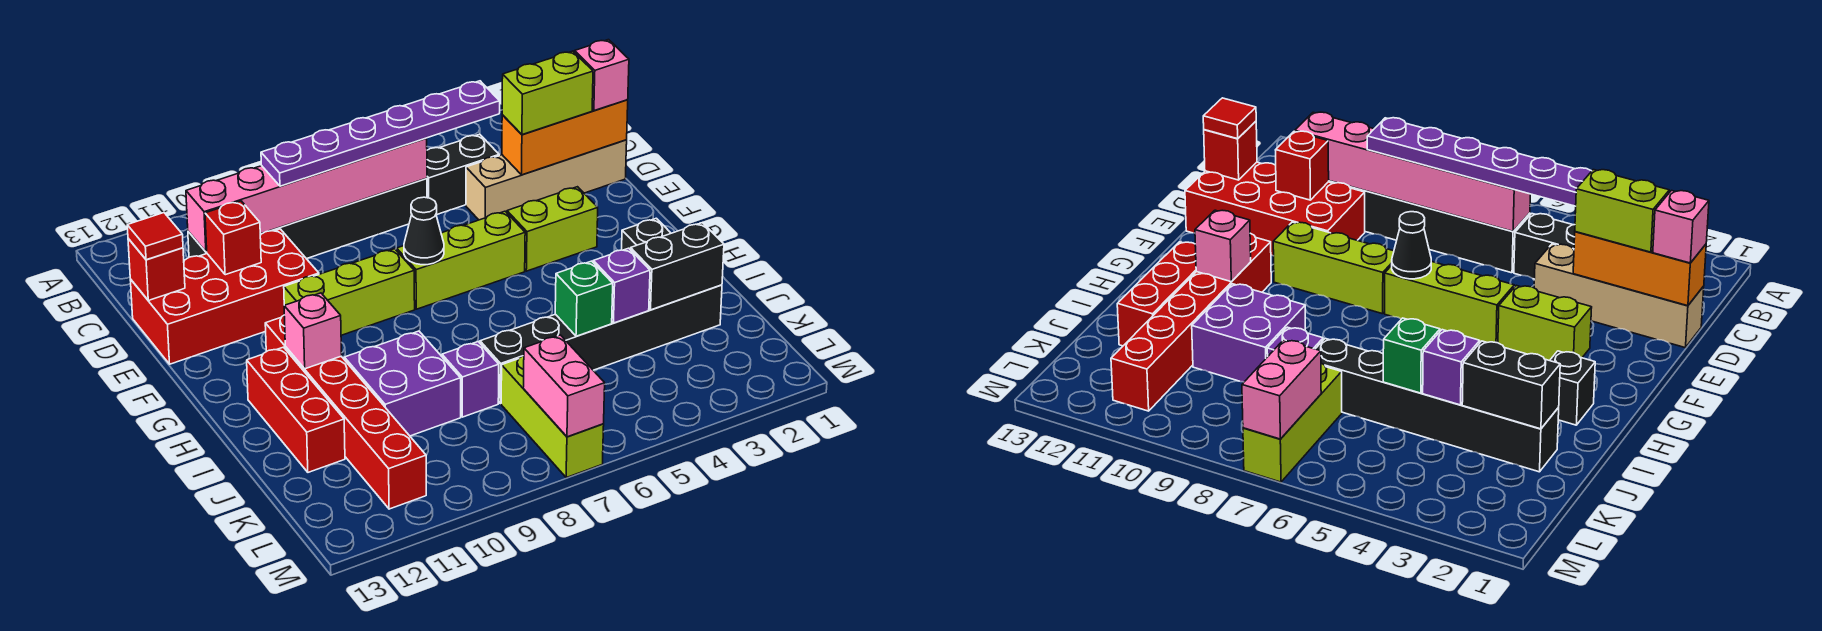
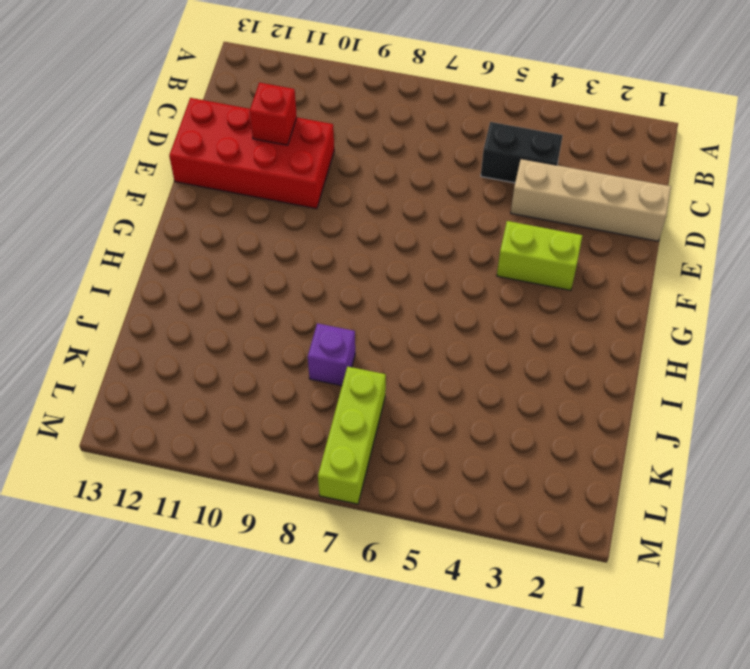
none -> black 1x6 brick [188,178,427,259]
none -> lime 1x3 brick [397,211,525,309]
none -> lime 1x3 brick [284,249,415,335]

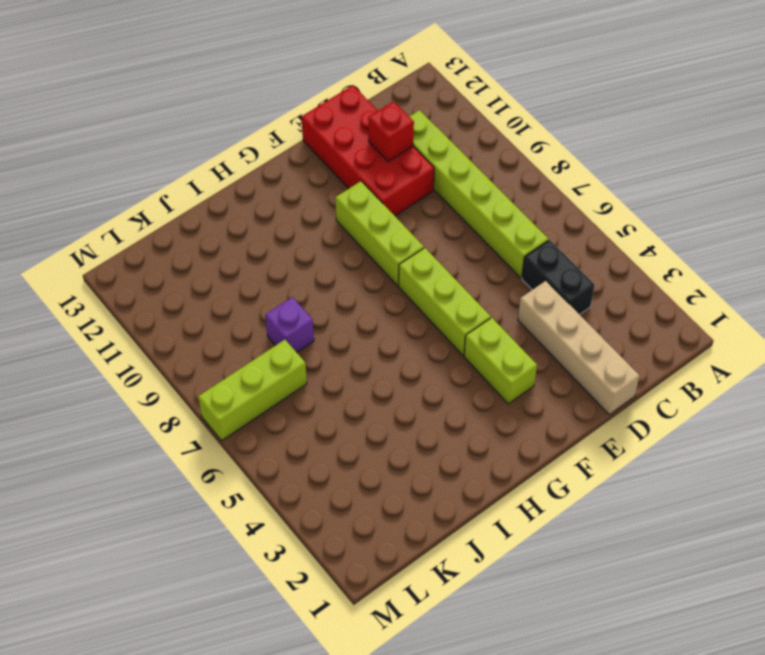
lime 1x6 brick [409,110,548,278] -> black 1x6 brick [188,178,427,259]
none -> red 1x6 brick [265,316,426,509]
none -> black 1x1 brick [622,218,671,250]
none -> red 1x3 brick [247,347,345,472]

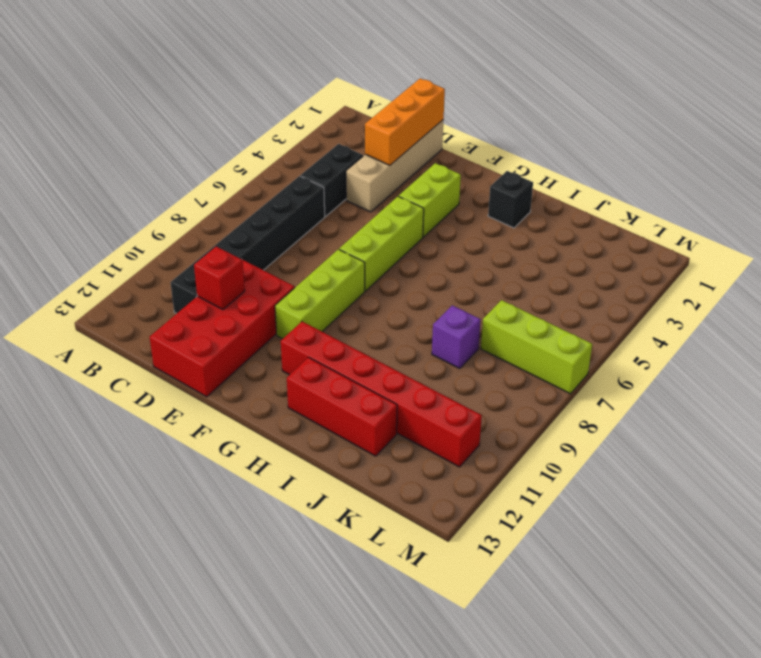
none -> purple 2x2 brick [344,331,461,436]
none -> black 1x6 brick [480,285,722,404]
none -> pink 1x6 brick [186,138,427,252]

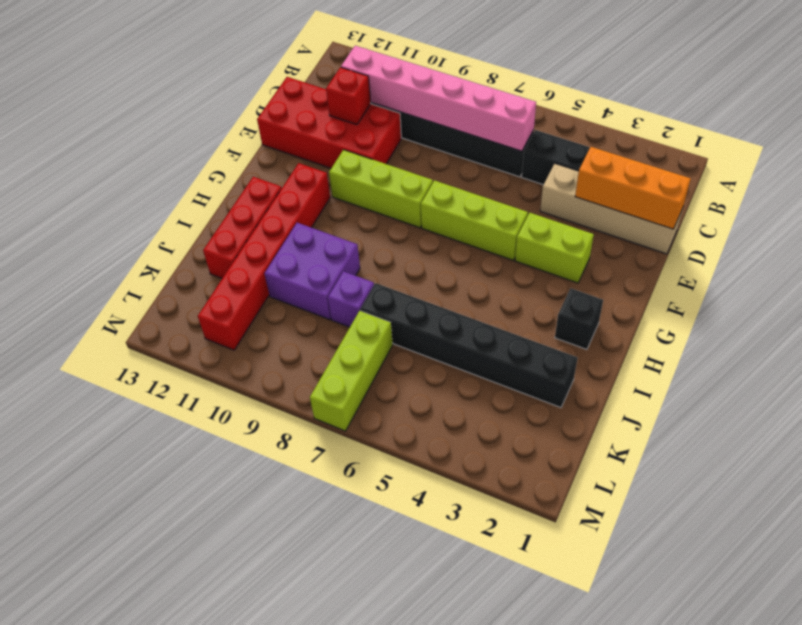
none -> red 1x1 brick [128,239,185,301]
none -> black 1x1 cone [404,197,444,265]
none -> pink 1x1 brick [284,293,342,369]

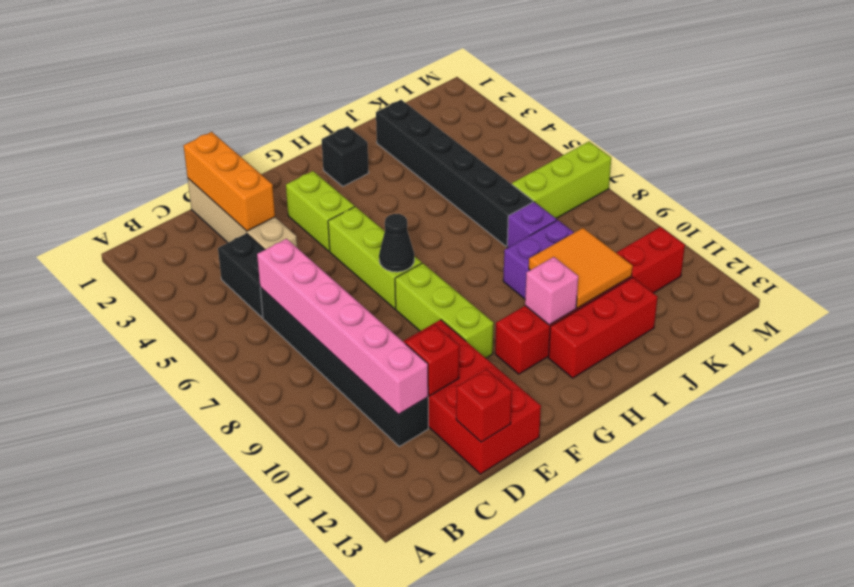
orange 2x2 tile [529,228,633,308] -> none
none -> black 1x2 brick [631,223,724,310]
none -> purple 1x1 brick [593,248,650,323]
none -> green 1x1 brick [555,261,613,336]

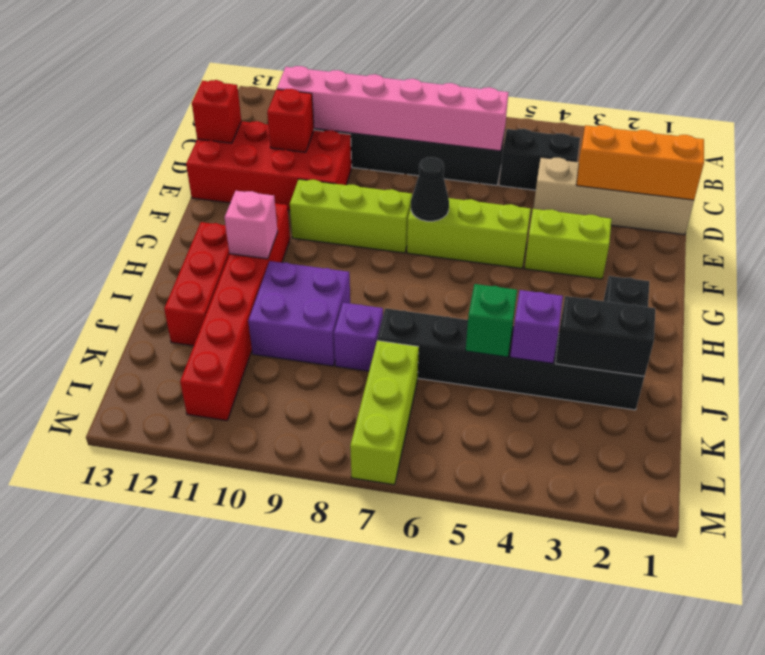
none -> pink 1x2 brick [523,335,605,437]
none -> purple 1x6 plate [261,81,500,186]
none -> pink 1x1 brick [575,40,629,111]

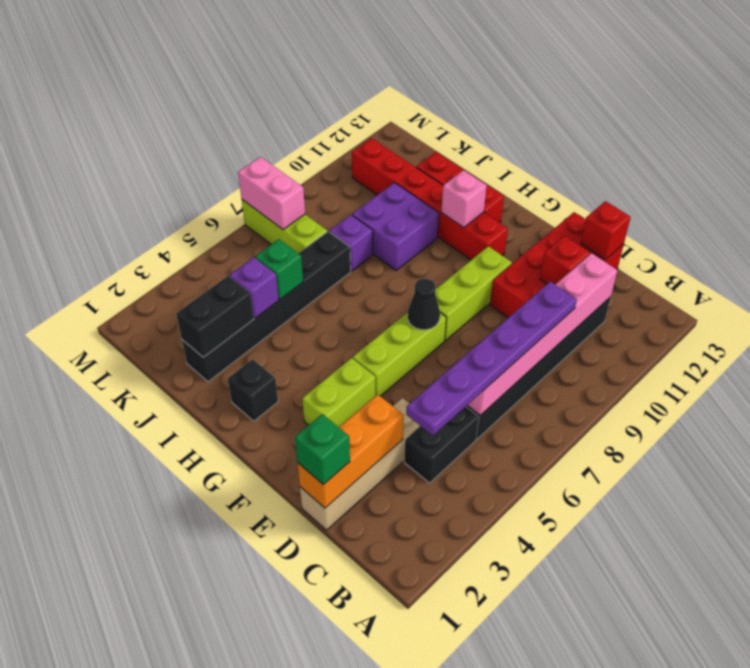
green 1x1 brick [295,414,350,485] -> pink 1x1 brick [575,40,629,111]
none -> lime 1x2 brick [502,51,593,135]
none -> red 1x1 tile [127,213,183,260]

